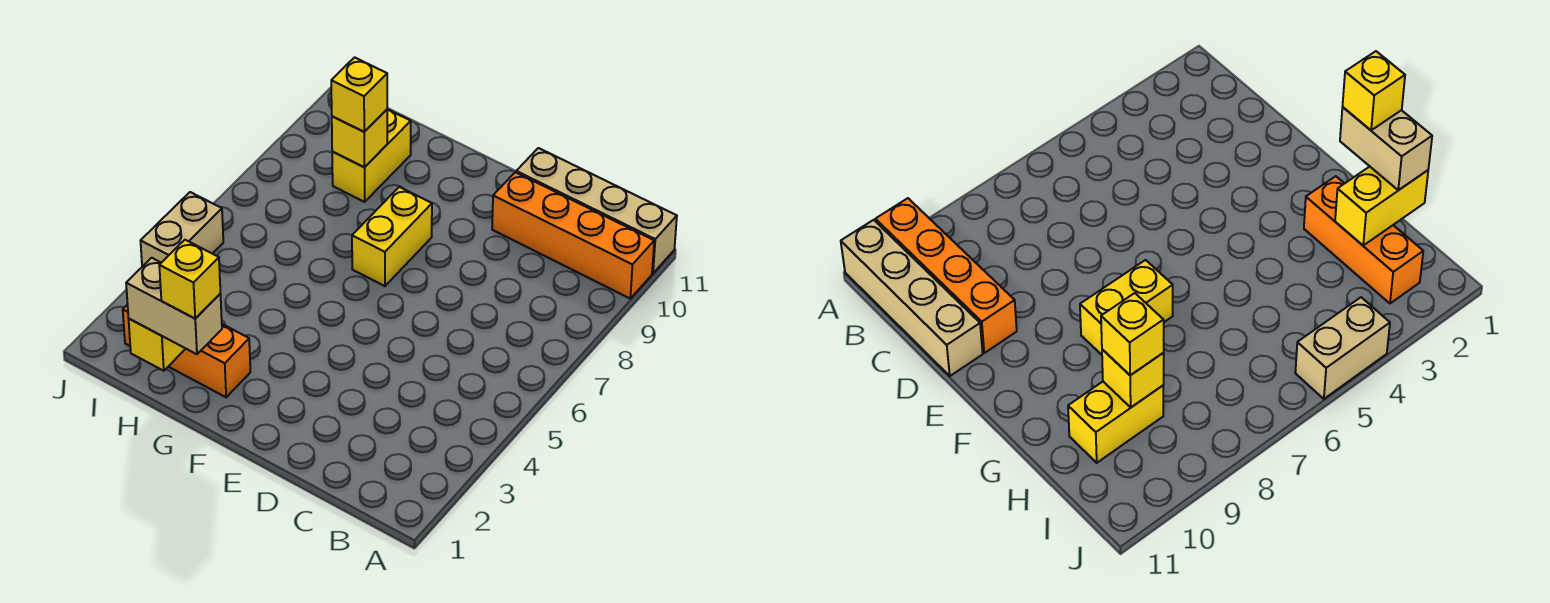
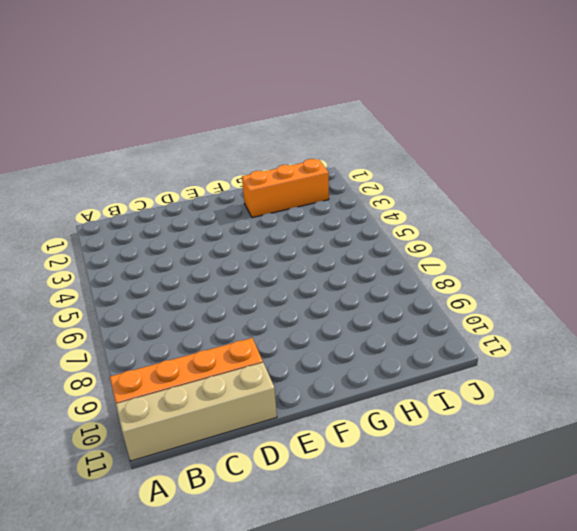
none -> yellow 1x2 brick [352,187,432,286]
none -> yellow 1x2 brick [332,109,411,202]

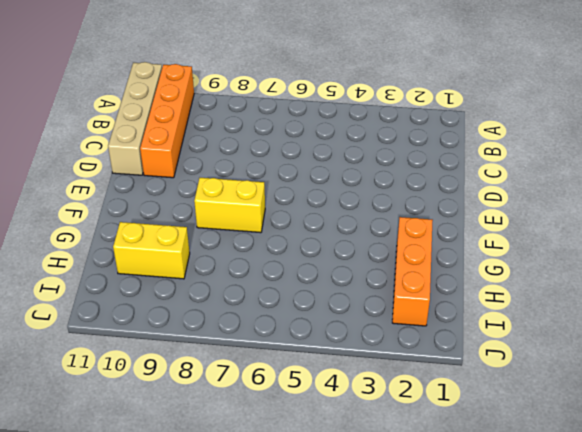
none -> tan 1x2 brick [141,192,223,267]
none -> yellow 1x2 brick [129,319,186,371]

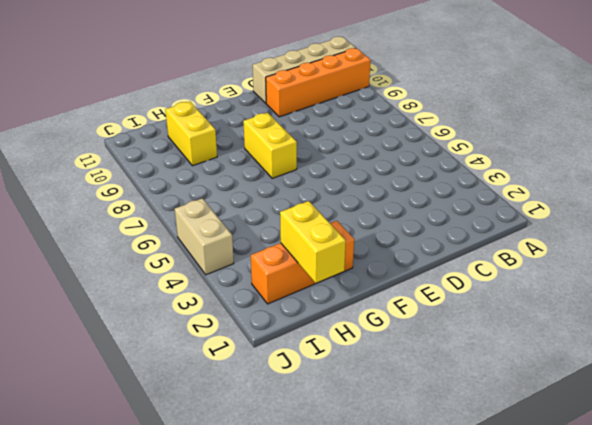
none -> yellow 1x1 brick [332,110,387,167]
none -> tan 1x2 brick [126,258,222,354]

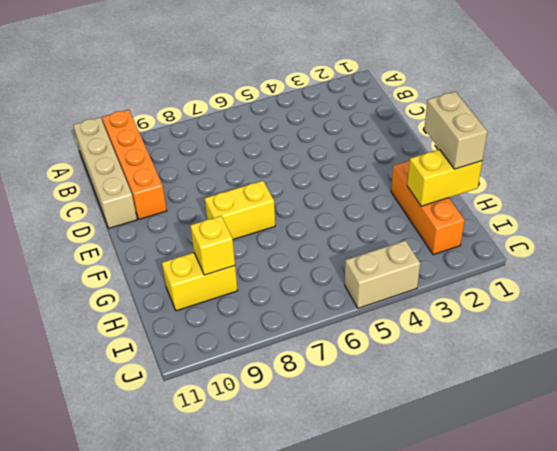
none -> yellow 1x1 brick [331,57,387,132]
none -> yellow 1x1 brick [159,240,220,319]

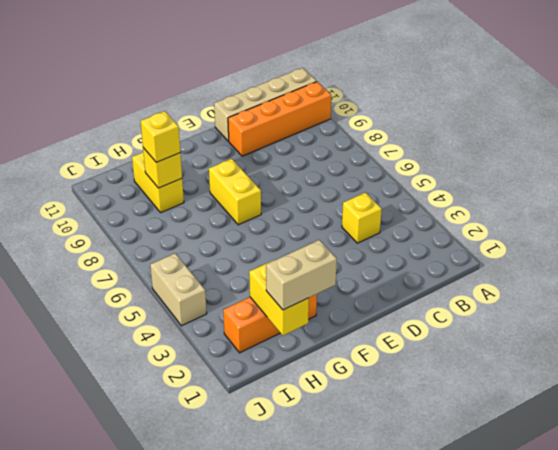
yellow 1x1 brick [342,193,382,243] -> yellow 1x1 brick moved to [159,240,220,319]

